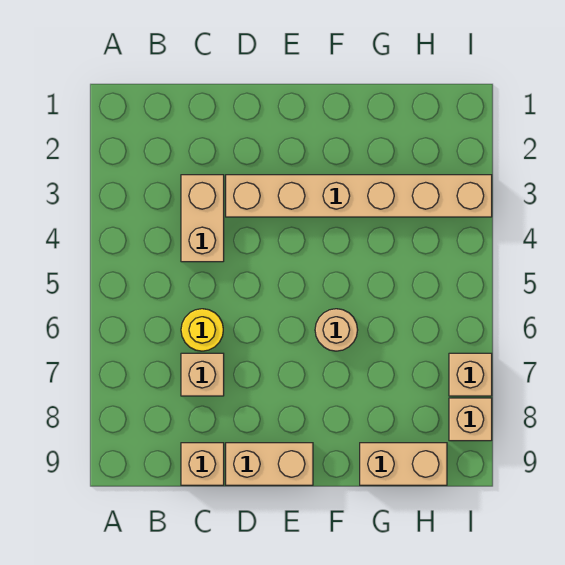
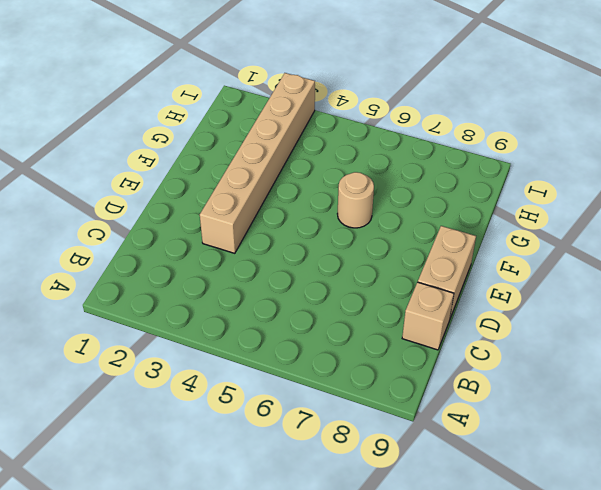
none -> tan 1x2 brick [181,175,224,262]
none -> yellow 1x1 round brick [181,309,223,351]

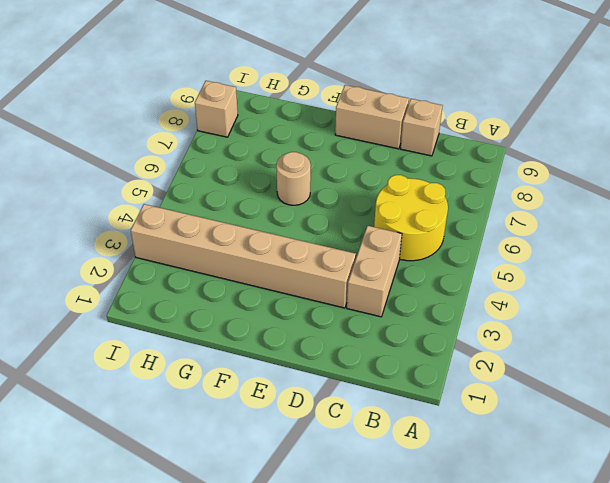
yellow 2x2 round brick [374,175,448,261] -> yellow 1x1 round brick [181,309,223,351]
none -> tan 1x1 brick [181,353,224,396]
none -> tan 1x2 brick [360,443,447,485]

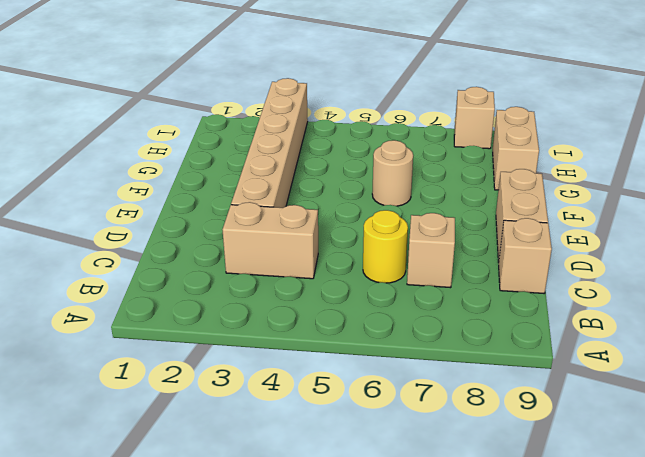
none -> tan 1x1 brick [449,353,492,396]

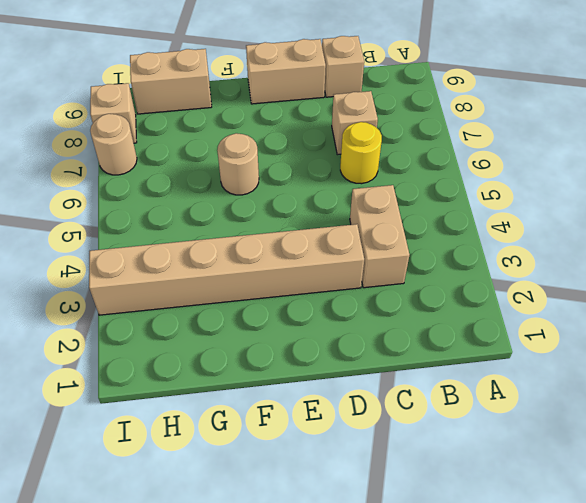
tan 1x1 round brick [90,114,137,175] -> tan 1x1 brick [449,353,492,396]

